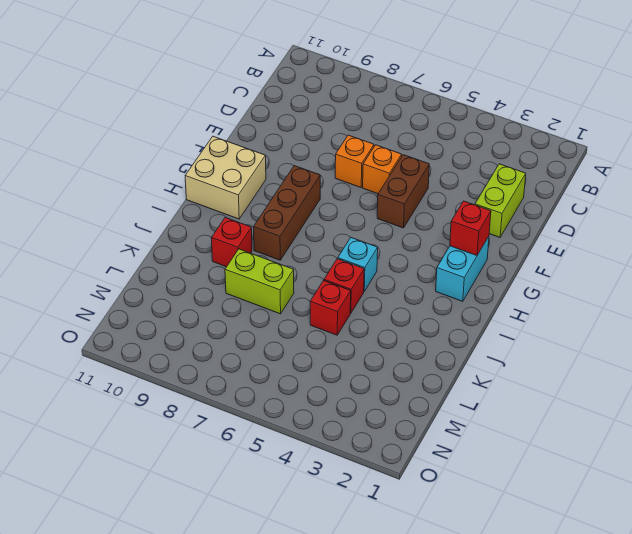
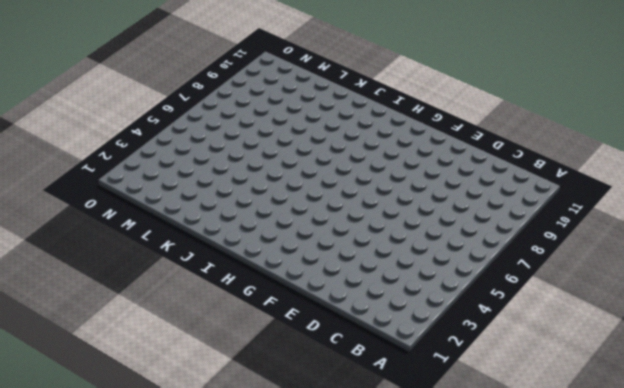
none -> lime 1x2 brick [475,164,526,237]
none -> brown 1x2 brick [377,155,429,228]
none -> orange 1x1 brick [363,145,402,194]

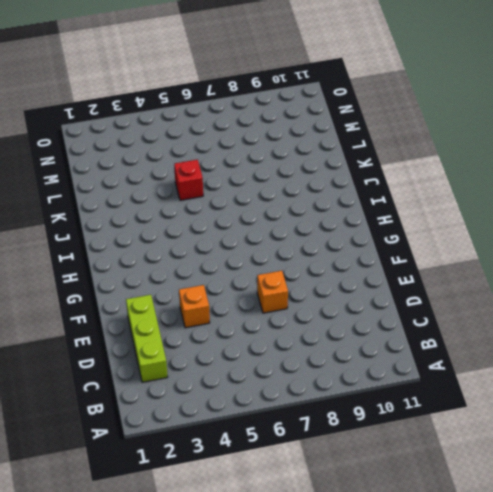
lime 1x3 brick [126,295,168,382] -> lime 1x2 brick [475,164,526,237]
orange 1x1 brick [179,285,210,328] -> orange 1x1 brick moved to [363,145,402,194]
none -> brown 1x2 brick [377,155,429,228]
none -> cyan 1x2 brick [436,236,489,301]
none -> brown 1x3 brick [253,166,320,260]

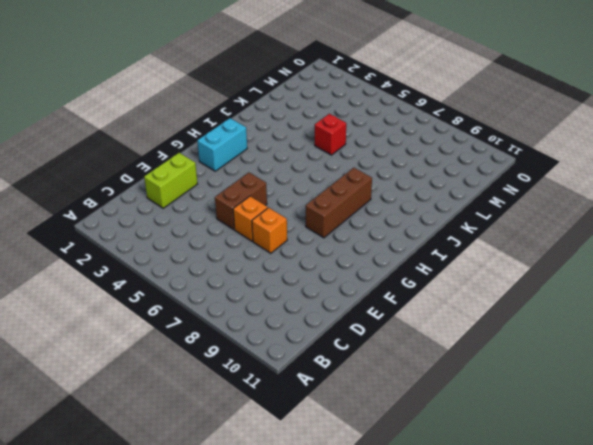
none -> tan 2x2 brick [185,136,266,219]
none -> cyan 1x1 brick [338,238,378,291]
none -> red 1x1 brick [324,259,364,313]

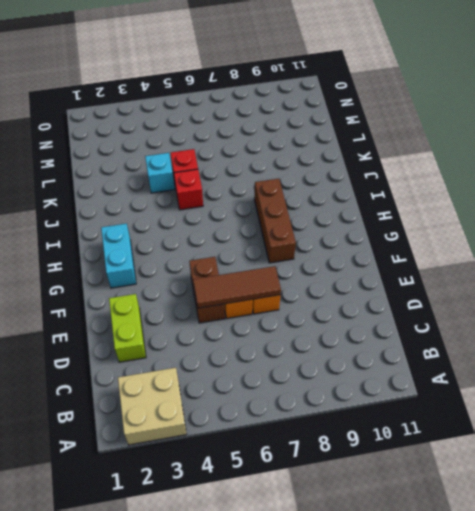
tan 2x2 brick [118,368,187,445] -> tan 2x2 brick moved to [185,136,266,219]
brown 1x3 tile [193,266,281,308] -> none
cyan 1x1 brick [145,153,175,193] -> cyan 1x1 brick moved to [338,238,378,291]
none -> red 1x1 brick [211,218,252,267]
none -> lime 1x2 brick [225,249,294,314]
none -> red 1x1 brick [450,201,491,255]

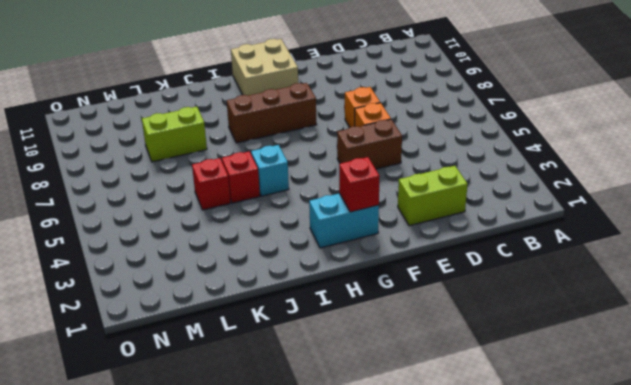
lime 1x2 brick [142,107,207,162] -> lime 1x2 brick turned to [225,249,294,314]
none -> red 1x1 brick [211,218,252,267]

